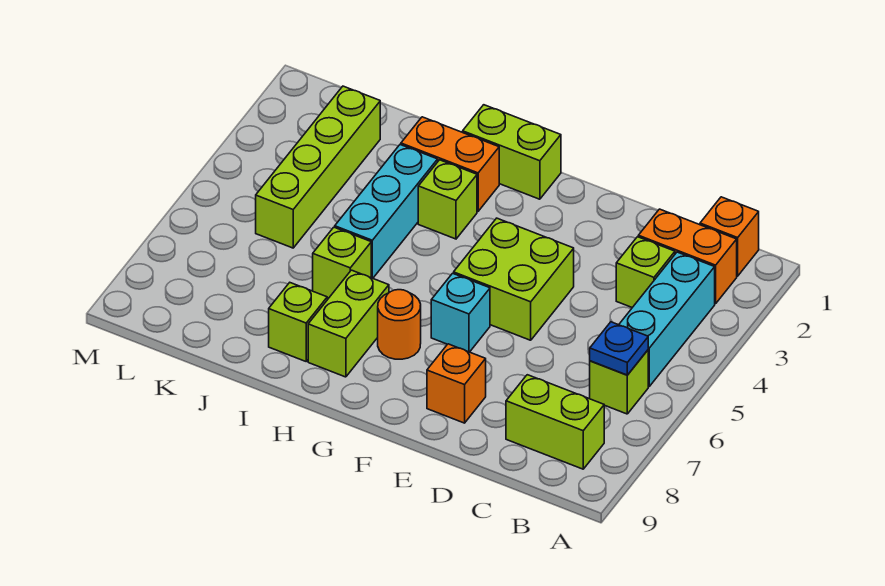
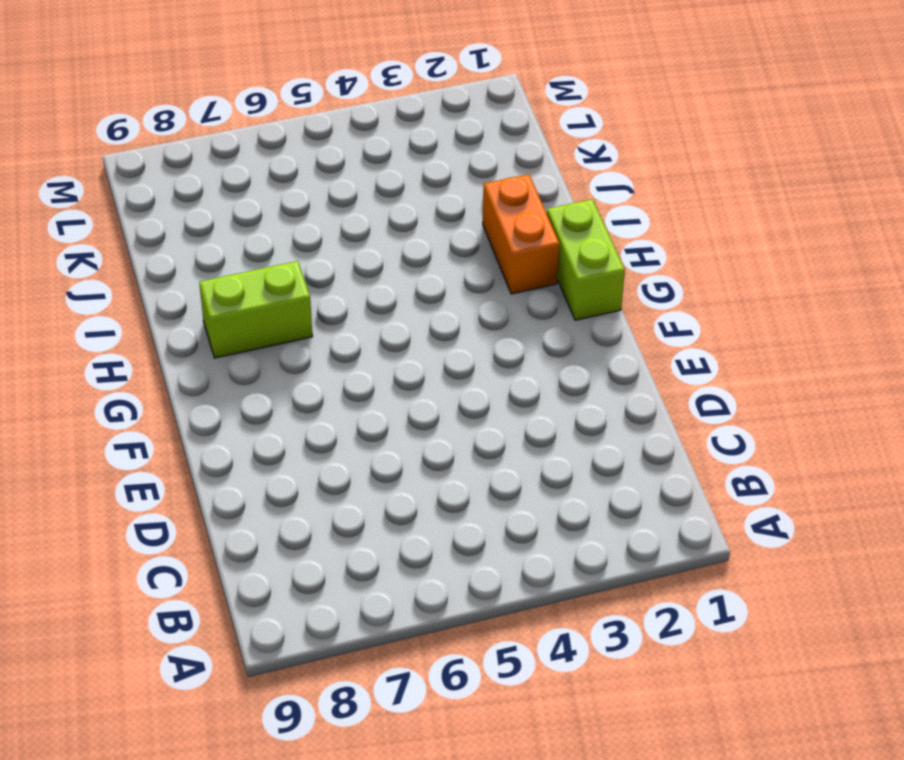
none -> orange 1x1 brick [700,197,759,276]
none -> orange 1x2 brick [638,209,737,304]
none -> cyan 1x3 brick [619,252,715,386]

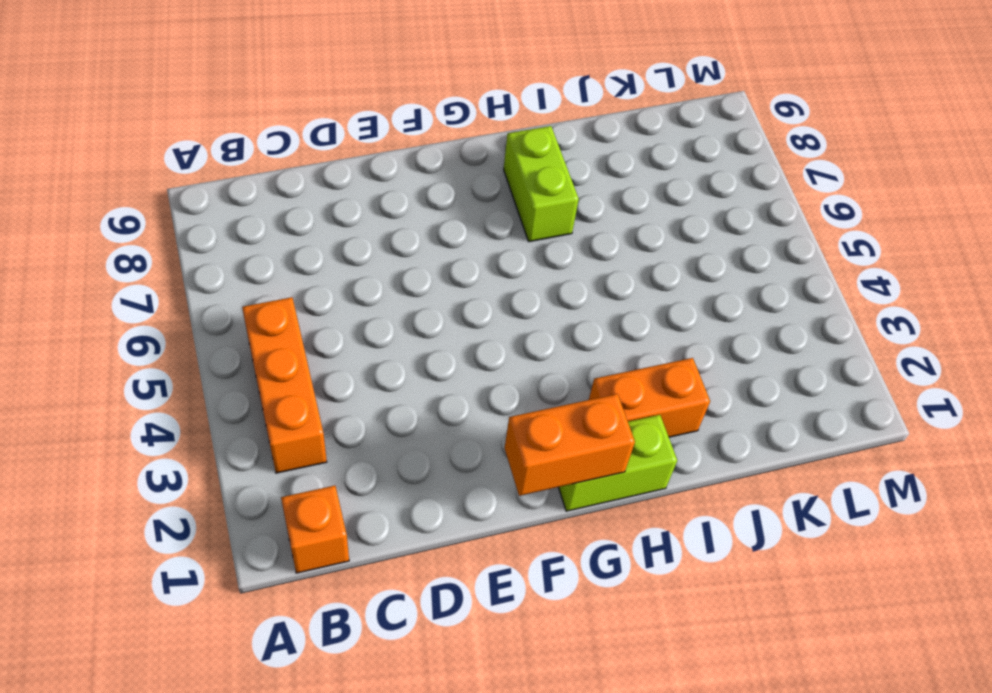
orange 1x3 brick [242,297,327,473] -> cyan 1x3 brick [619,252,715,386]
orange 1x2 brick [505,394,635,496] -> orange 1x2 brick moved to [638,209,737,304]
none -> lime 1x1 brick [590,350,648,414]
none -> lime 1x2 brick [506,375,604,469]
none -> lime 1x1 brick [616,237,675,308]

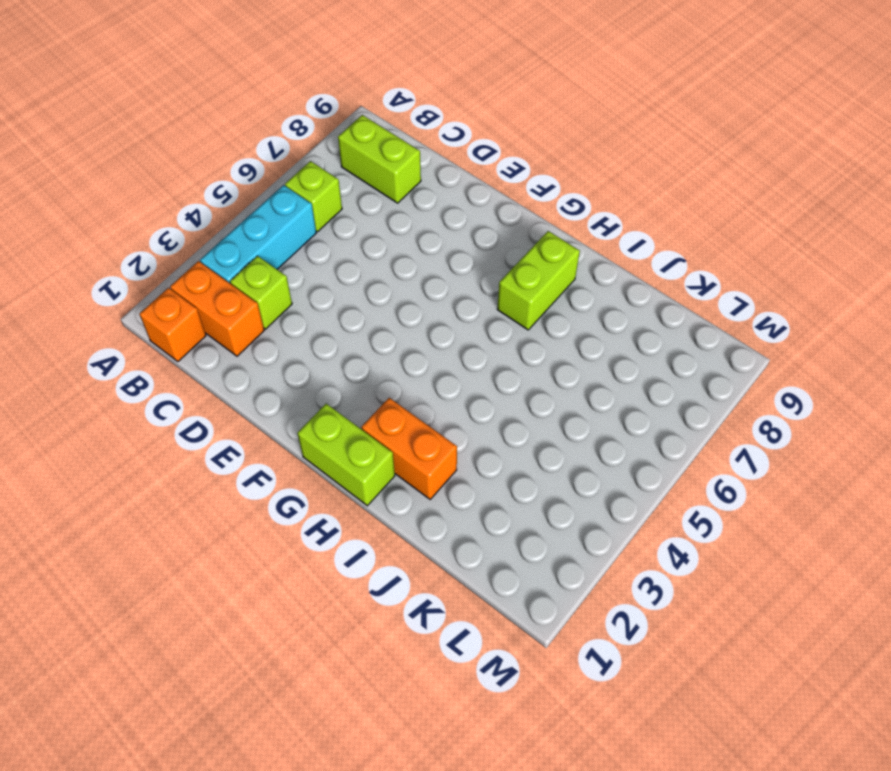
none -> lime 2x2 brick [454,218,574,340]
none -> orange 1x1 brick [427,344,486,423]
none -> cyan 1x1 brick [431,273,490,352]

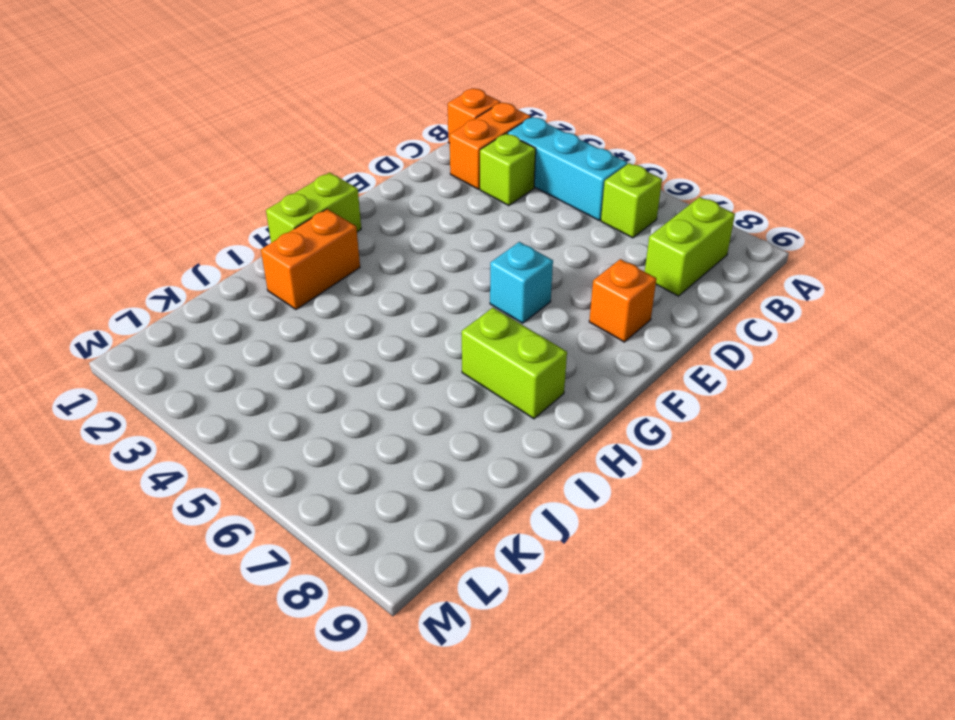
none -> lime 2x2 brick [454,218,574,340]
none -> orange 1x1 round brick [378,290,421,359]
none -> lime 1x1 brick [418,160,477,239]

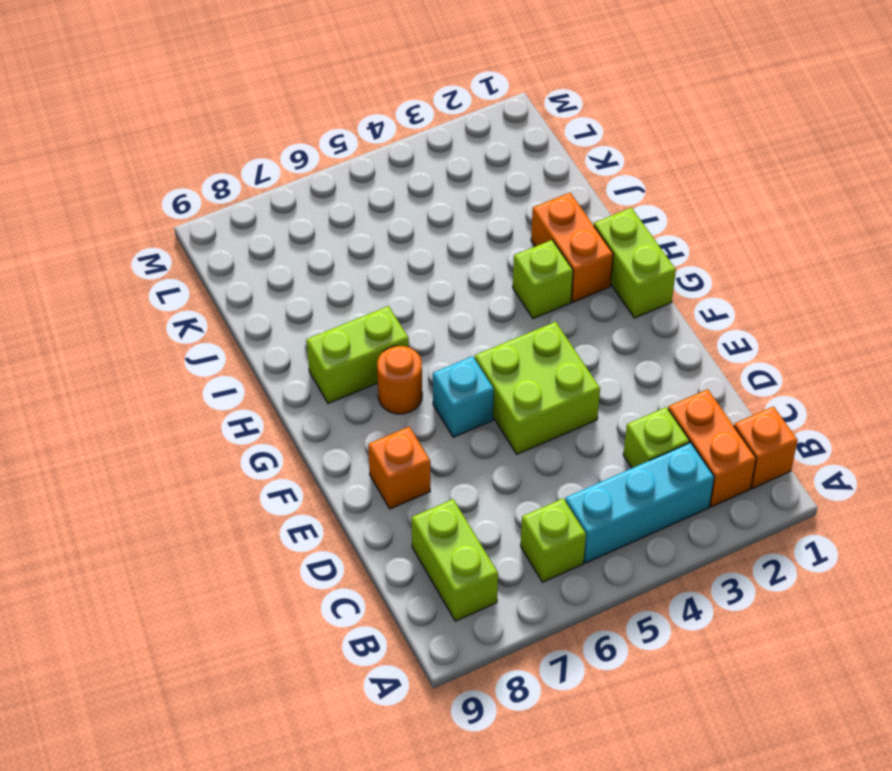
none -> cyan 1x3 brick [335,145,438,278]
none -> lime 1x1 brick [313,227,371,298]
none -> lime 1x1 brick [269,283,327,361]

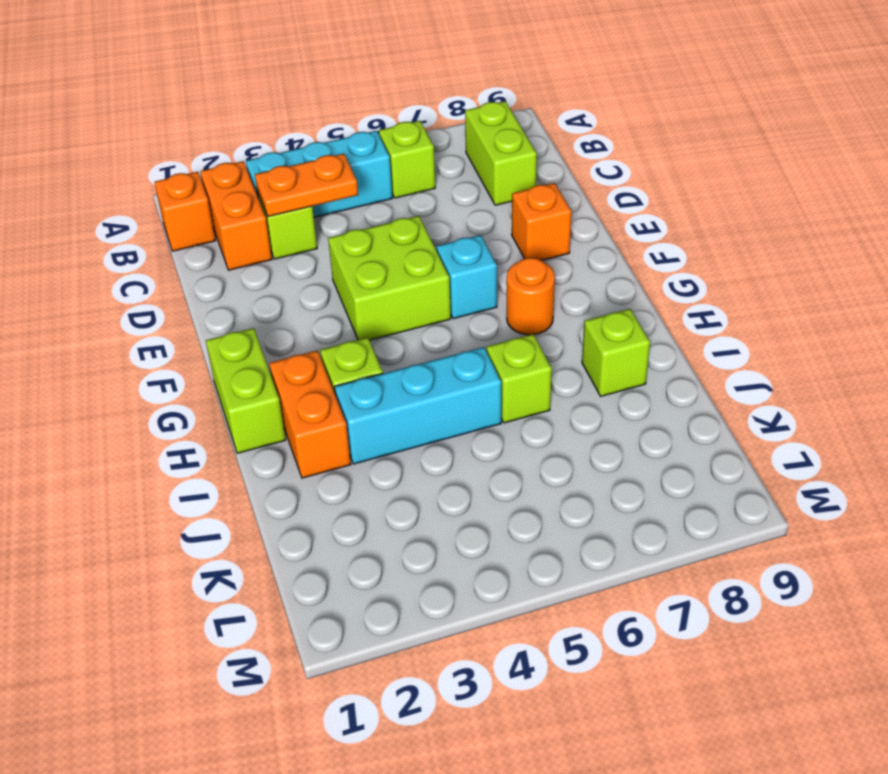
orange 1x2 plate [255,154,358,216] -> none
none -> lime 1x2 brick [308,270,389,377]
none -> lime 1x4 brick [256,86,380,248]
none -> blue 1x1 plate [590,322,648,375]

